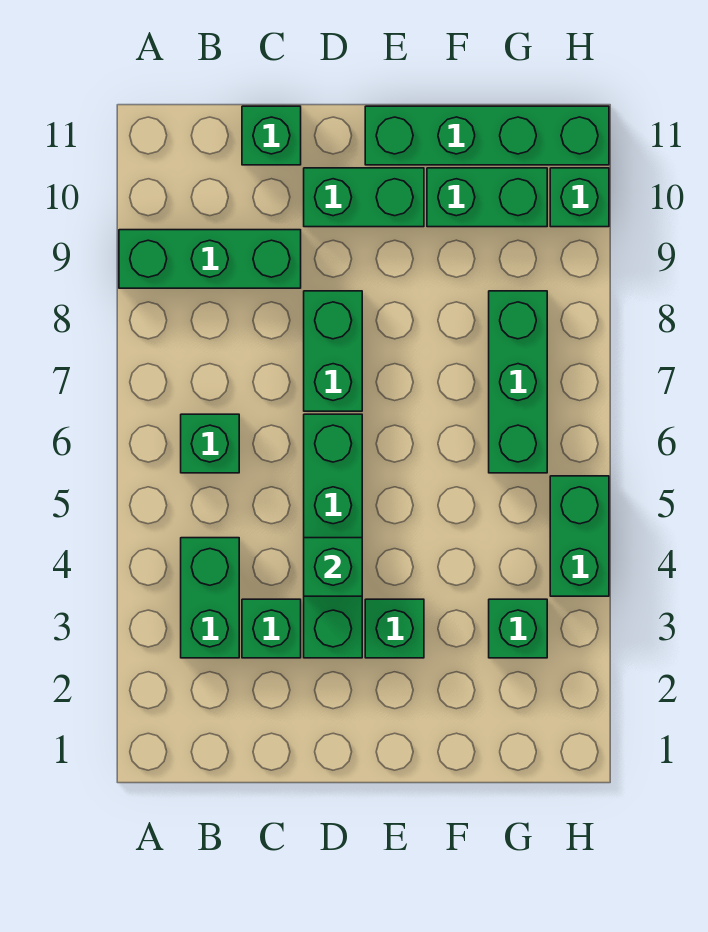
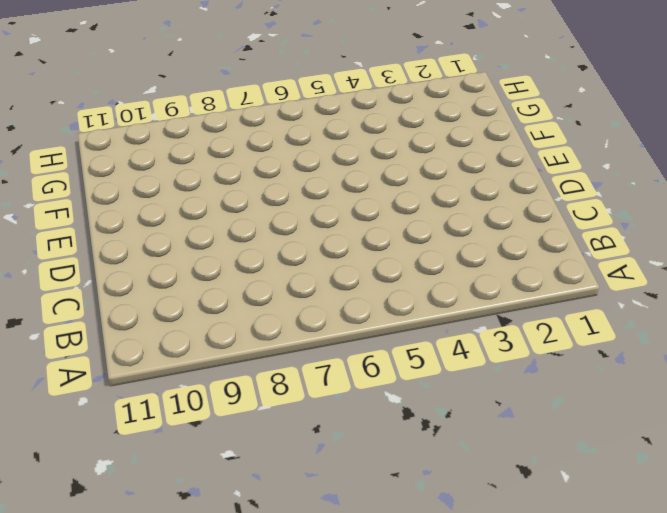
none -> green 1x3 brick [119,230,301,288]
none -> green 1x2 brick [181,538,239,658]
none -> green 1x1 brick [181,414,239,473]

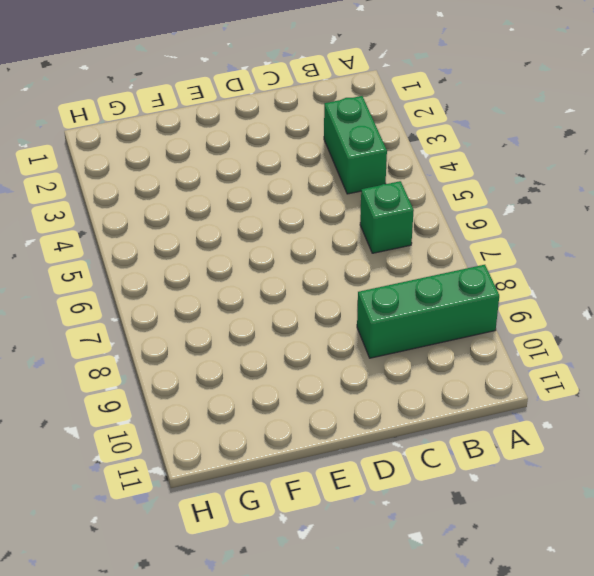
none -> green 1x1 brick [242,599,301,658]
none -> green 1x1 brick [242,106,301,165]
none -> green 1x4 brick [304,414,362,658]

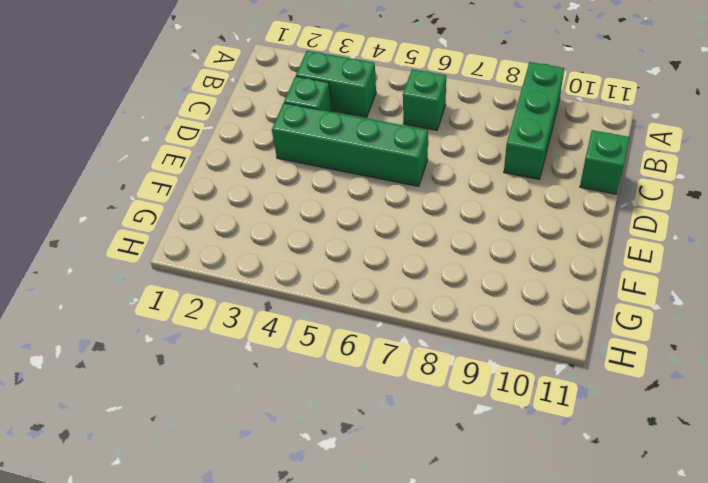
none -> green 1x2 brick [304,291,362,411]
none -> green 1x2 brick [304,168,424,227]
none -> green 1x1 brick [365,599,424,658]

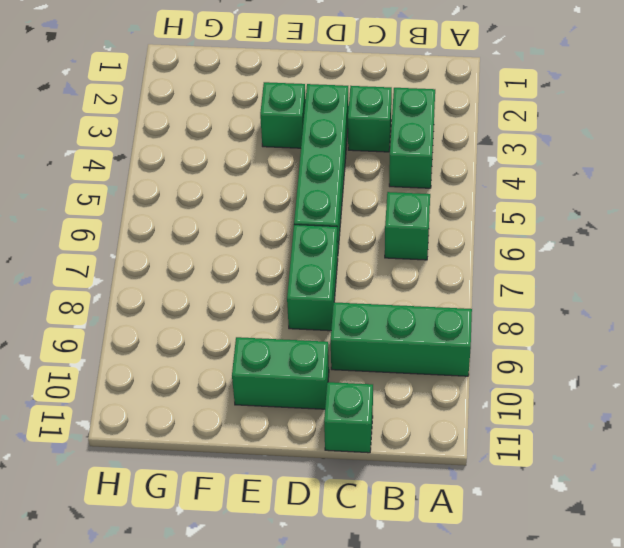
none -> green 1x4 brick [365,106,609,165]
none -> green 1x2 brick [427,168,547,227]
none -> green 1x1 brick [489,599,547,658]

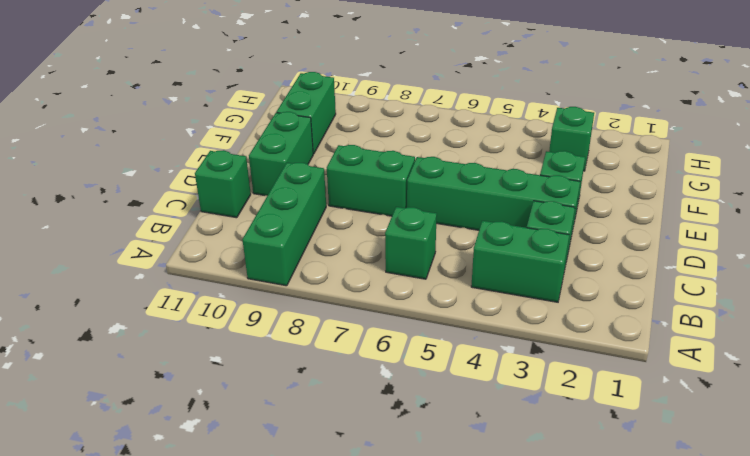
none -> green 1x4 brick [365,106,609,165]
none -> green 1x3 brick [489,291,547,473]
none -> green 1x2 brick [550,476,609,596]

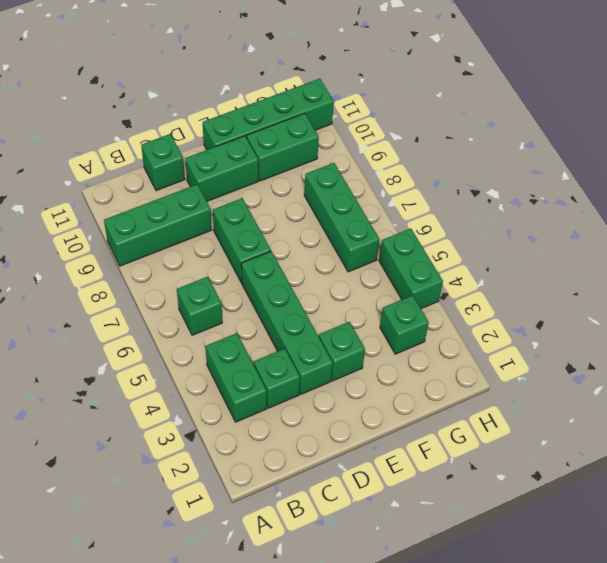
none -> green 1x1 brick [550,168,609,227]
none -> green 1x1 brick [304,538,362,596]

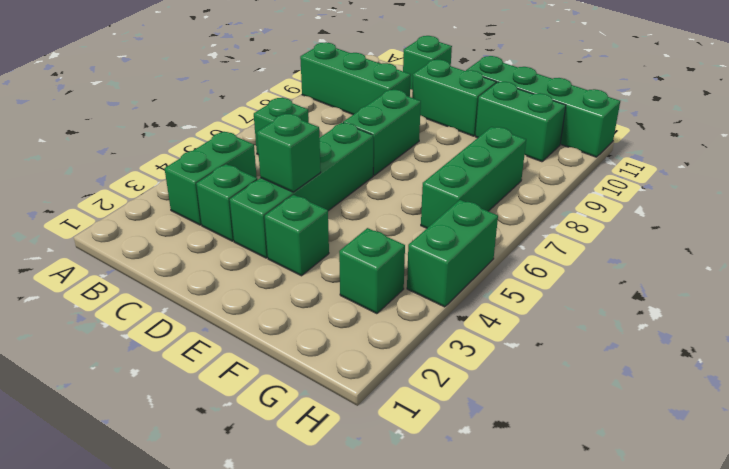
none -> green 1x1 brick [550,168,609,227]

